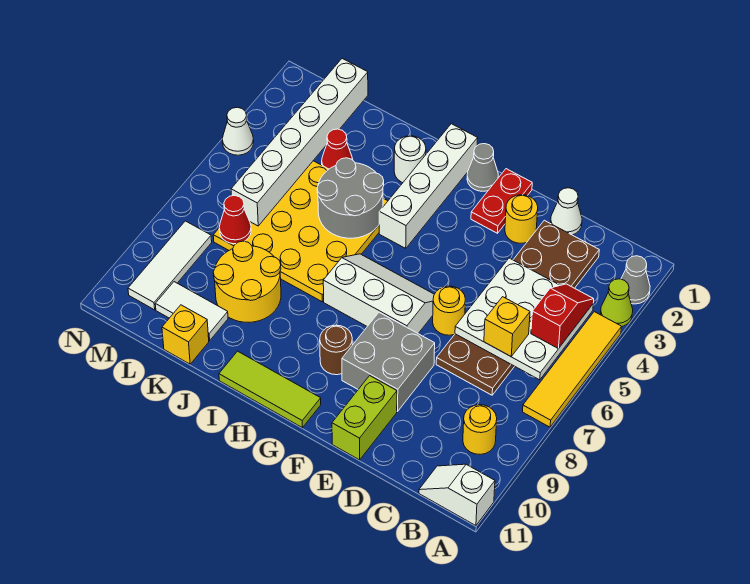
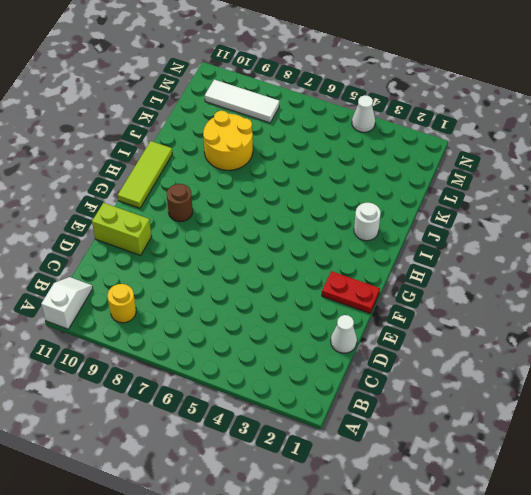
none -> grey 1x1 cone [621,256,650,304]
none -> lime 1x1 cone [600,279,633,327]
none -> yellow 1x4 tile [523,312,621,427]
none -> brown 2x6 plate [436,220,599,395]

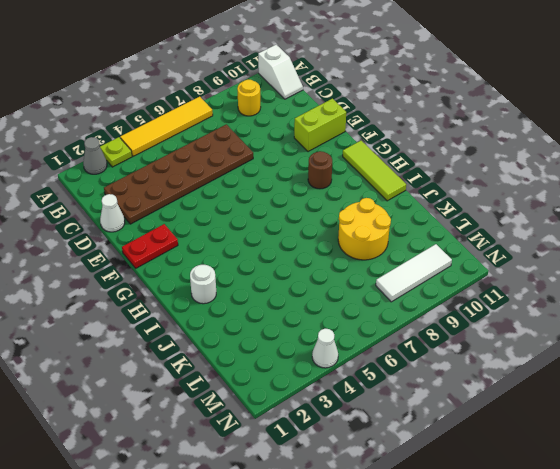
lime 1x1 plate [100,137,132,167] -> lime 1x1 cone [600,279,633,327]
none -> yellow 1x1 round brick [505,195,538,243]
none -> yellow 1x1 round brick [433,286,465,335]
none -> grey 2x2 brick [342,312,435,411]
none -> white 2x3 slope [323,254,434,333]

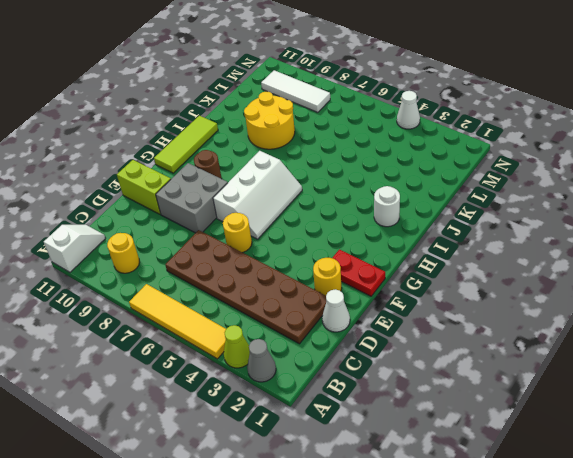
none -> grey 1x1 cone [467,144,498,191]
none -> white 1x4 brick [379,124,478,248]
none -> yellow 4x4 plate [213,161,388,302]
none -> red 1x1 cone [322,129,353,169]

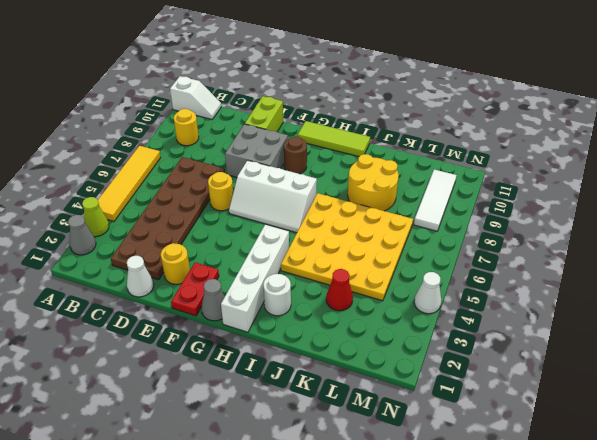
none -> white 1x2 tile [155,282,228,341]
none -> yellow 1x1 brick [162,305,209,364]
none -> white 3x3 plate [455,258,593,380]
none -> grey 2x2 round brick [317,158,384,238]

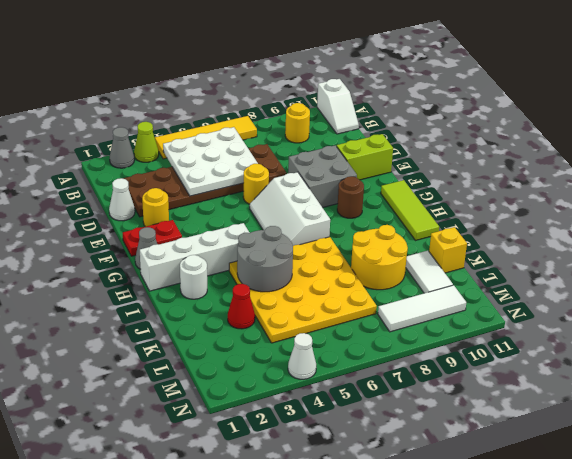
none -> white 1x6 brick [231,59,368,226]
none -> red 1x1 cone [219,196,251,244]
none -> red 1x2 slope [531,284,594,349]
none -> yellow 1x1 brick [484,297,530,356]

